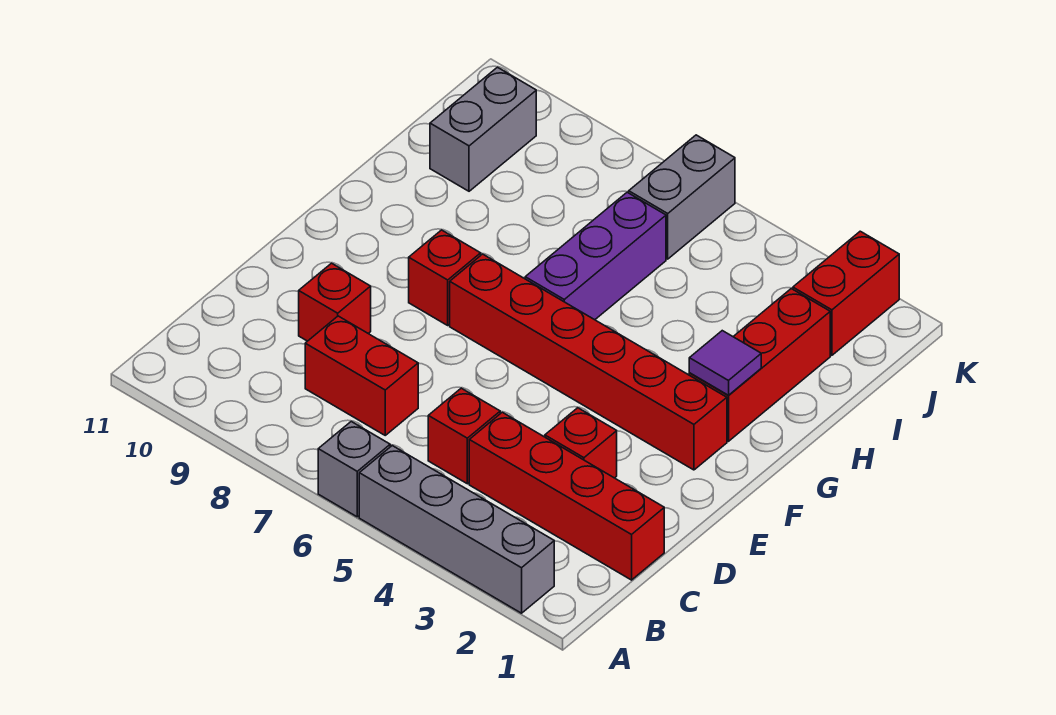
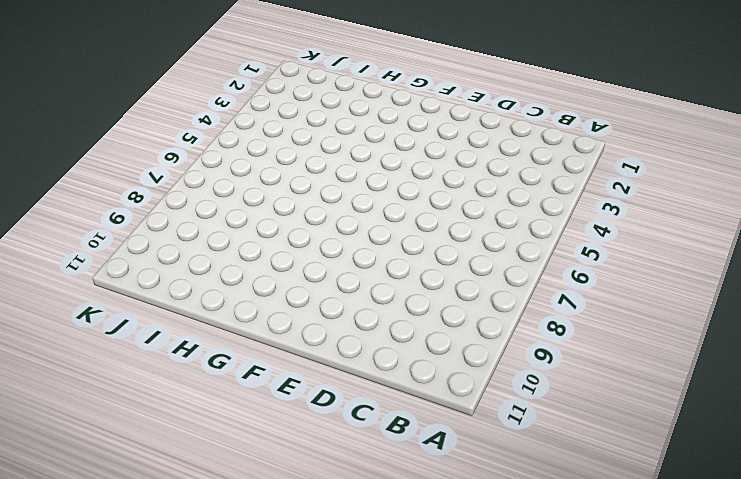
none -> grey 1x4 brick [359,446,554,613]
none -> grey 1x1 brick [318,422,390,517]
none -> red 1x4 brick [469,412,664,580]

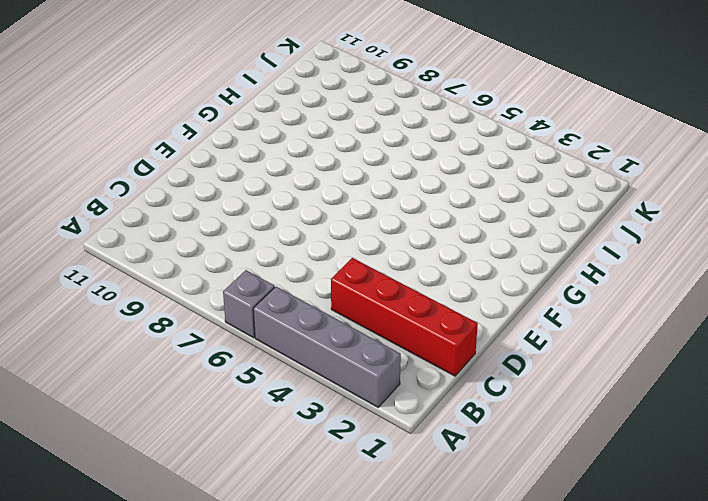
none -> red 1x1 brick [428,388,500,484]
none -> red 1x2 brick [305,316,418,435]
none -> red 1x1 brick [545,408,617,478]

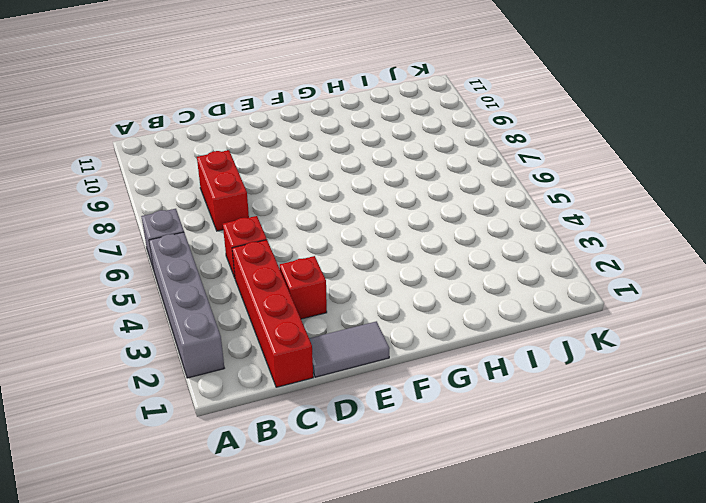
grey 1x2 tile [309,321,390,377] -> none
none -> red 1x1 brick [299,263,371,341]
none -> red 1x6 brick [450,254,727,470]
none -> red 1x1 brick [409,230,481,325]

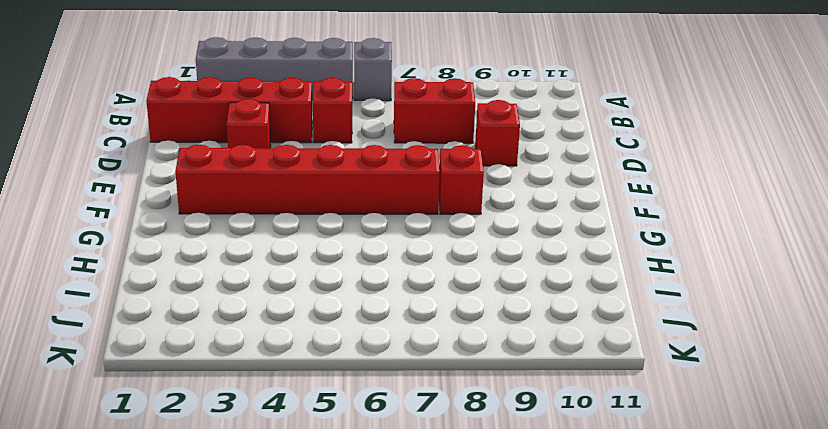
none -> red 1x3 brick [689,289,830,441]
none -> purple 1x3 brick [525,192,666,320]
none -> grey 1x2 brick [430,67,536,191]

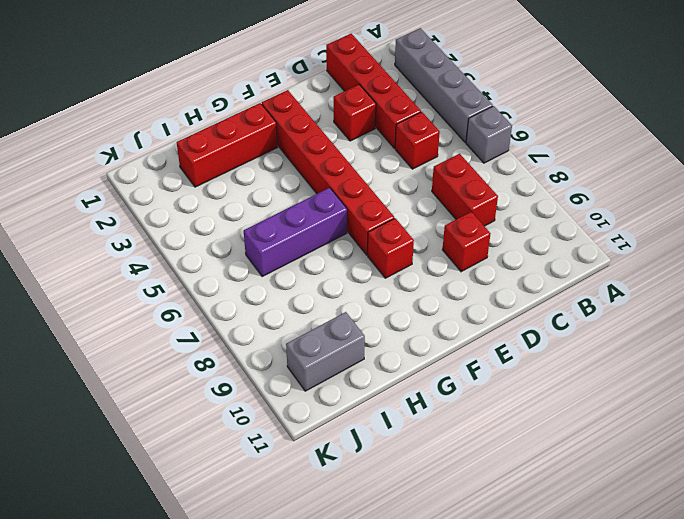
none -> red 1x2 brick [793,231,899,355]
none -> grey 1x2 brick [629,135,735,259]
none -> purple 1x1 tile [689,331,761,395]

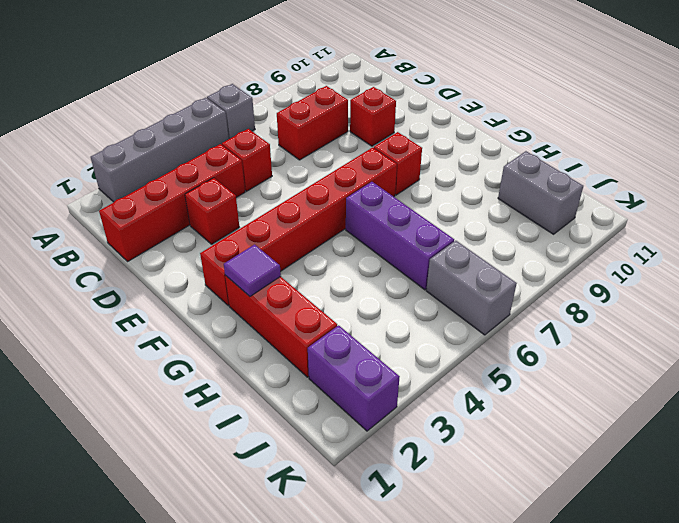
purple 1x2 brick [308,325,400,431] -> red 1x2 brick [793,231,899,355]

